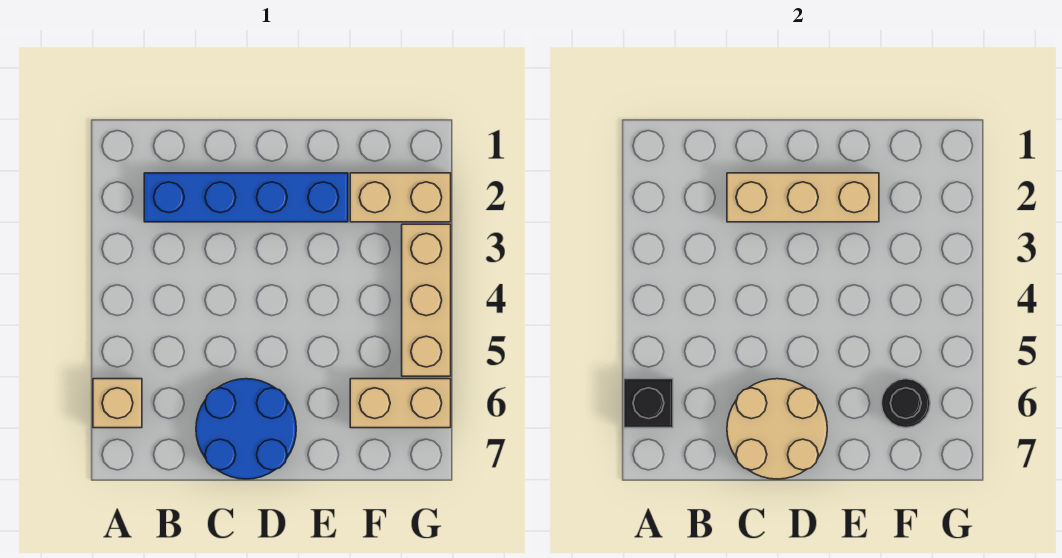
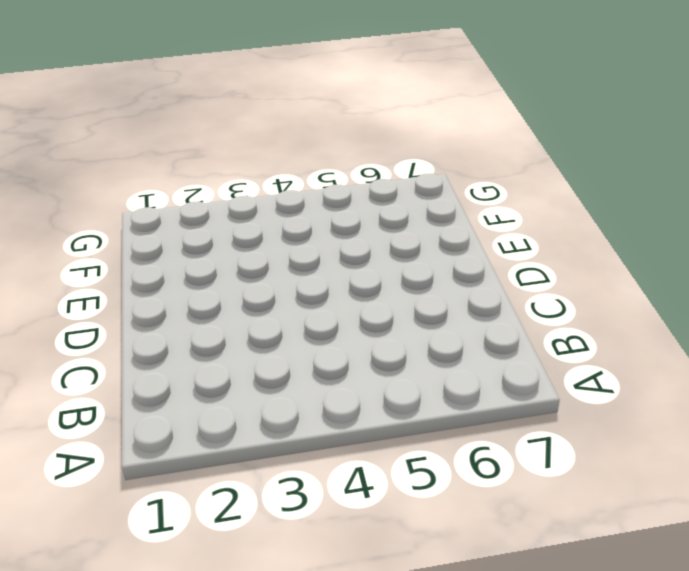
none -> tan 1x1 brick [93,379,142,428]
none -> blue 1x4 brick [144,173,348,222]

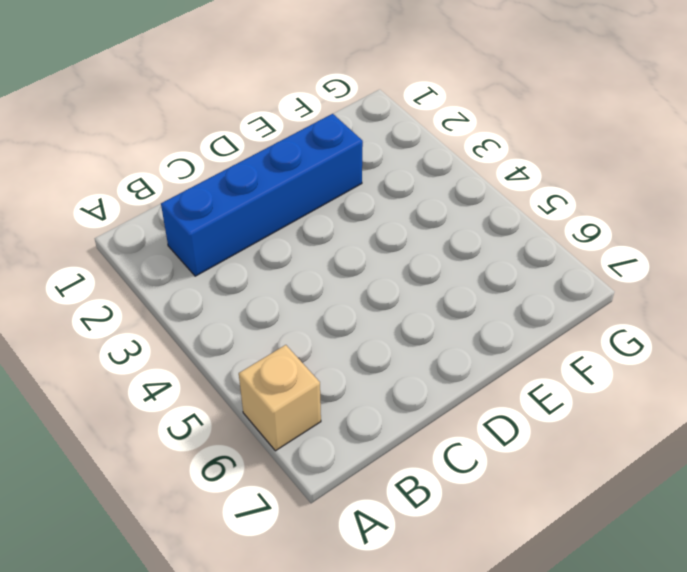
none -> blue 2x2 round brick [196,379,296,479]
none -> tan 1x2 brick [350,173,451,222]

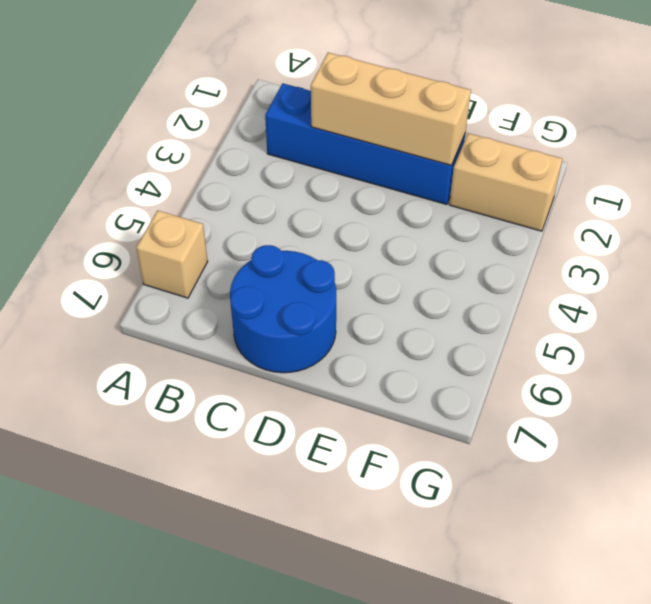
none -> tan 1x2 brick [350,379,451,428]
none -> tan 1x3 brick [402,224,451,376]

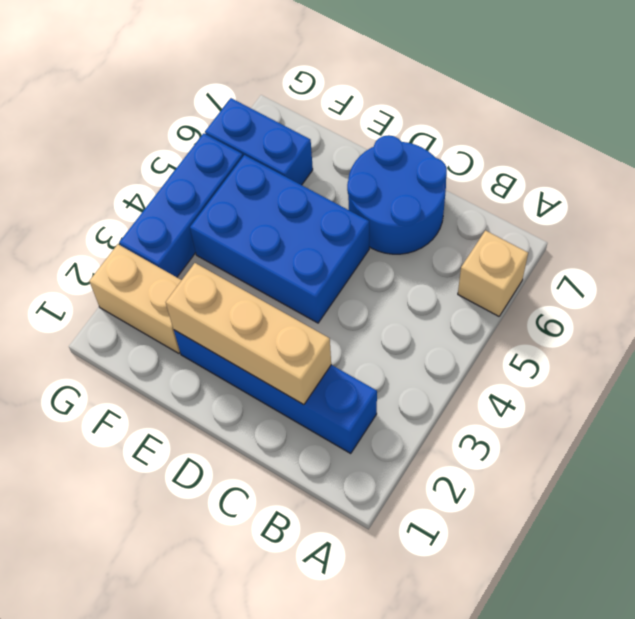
blue 2x3 brick [190,155,369,323] -> none
blue 1x2 brick [205,98,313,185] -> tan 1x2 brick [350,379,451,428]
blue 1x3 brick [119,133,243,277] -> tan 1x3 brick [402,224,451,376]
none -> black 1x1 brick [624,379,673,428]
none -> tan 2x2 round brick [727,379,827,479]

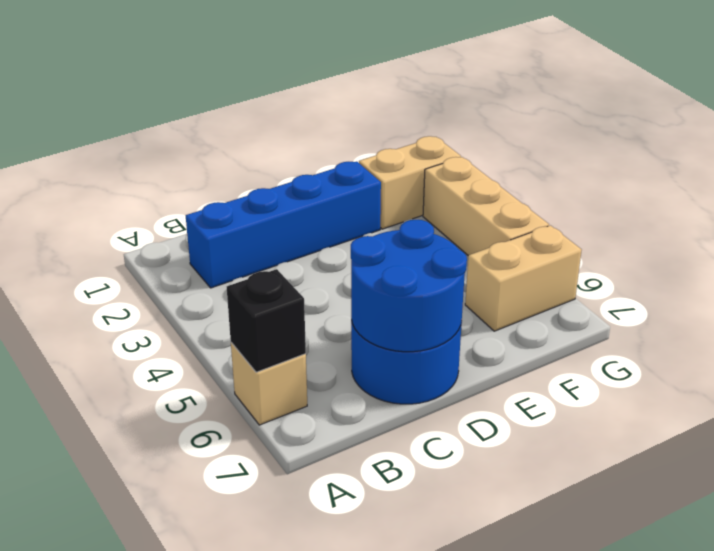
blue 2x2 round brick [351,220,467,352] -> tan 2x2 round brick [727,379,827,479]
none -> tan 1x3 brick [727,173,879,222]
none -> black 1x1 round brick [881,379,930,428]

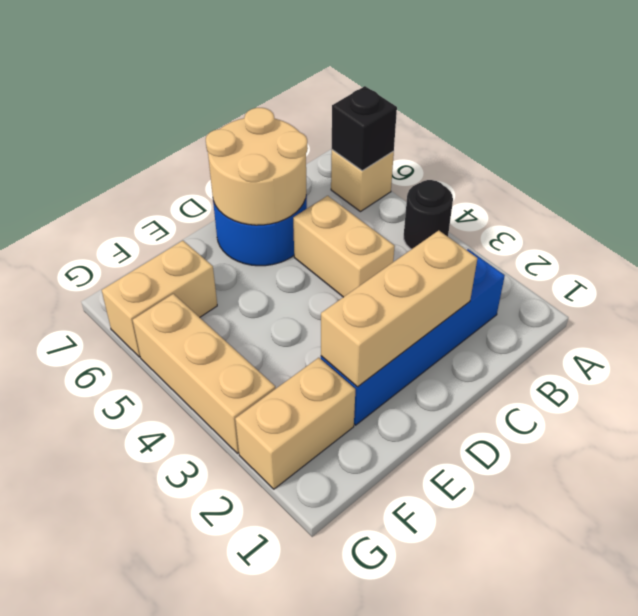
black 1x1 round brick [404,180,453,249] -> black 1x1 round brick moved to [881,379,930,428]
tan 1x2 brick [293,196,395,297] -> none

